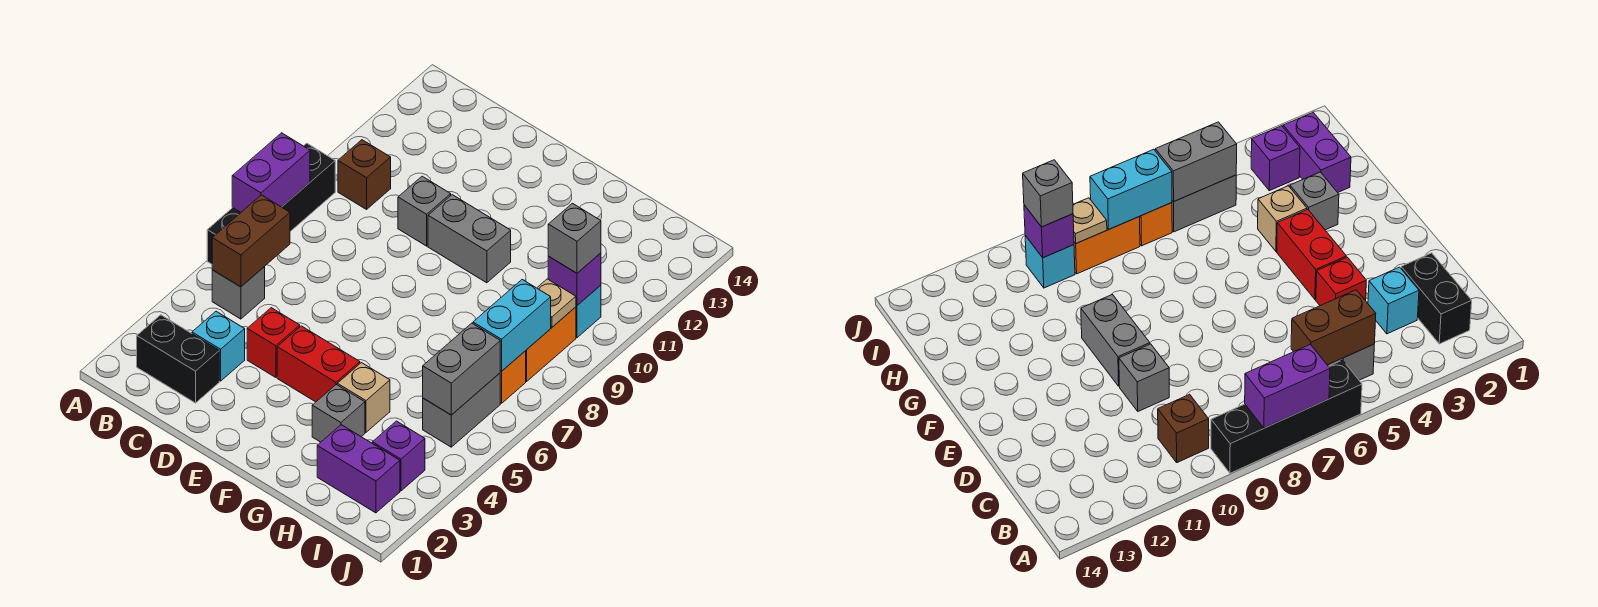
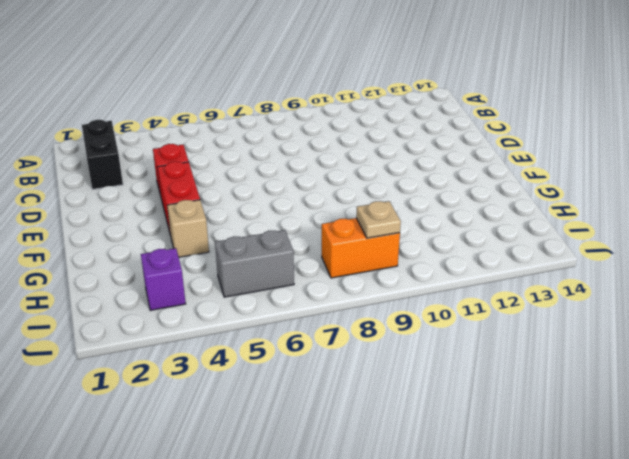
none -> black 1x4 brick [207,143,335,264]
none -> grey 1x1 brick [212,267,265,319]
none -> brown 1x1 brick [338,140,391,209]

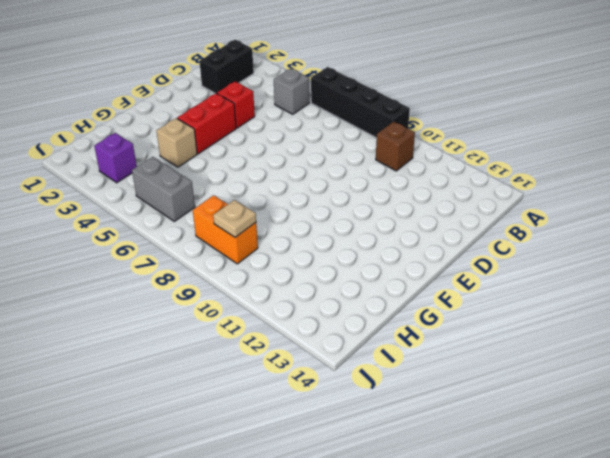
none -> cyan 1x1 brick [192,311,245,381]
none -> grey 1x1 brick [398,176,451,246]
none -> grey 1x2 brick [428,195,511,283]

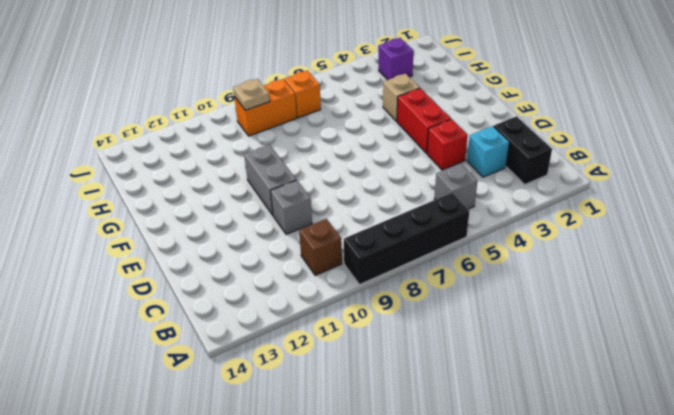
none -> grey 1x1 brick [312,385,365,442]
none -> purple 1x2 brick [317,425,400,513]
none -> grey 1x2 brick [423,373,500,447]

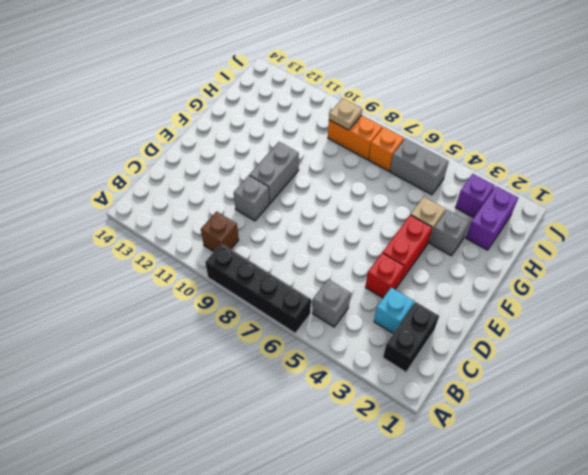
none -> cyan 1x1 brick [576,285,601,338]
none -> purple 1x2 brick [232,133,310,212]
none -> brown 1x2 brick [212,195,290,287]

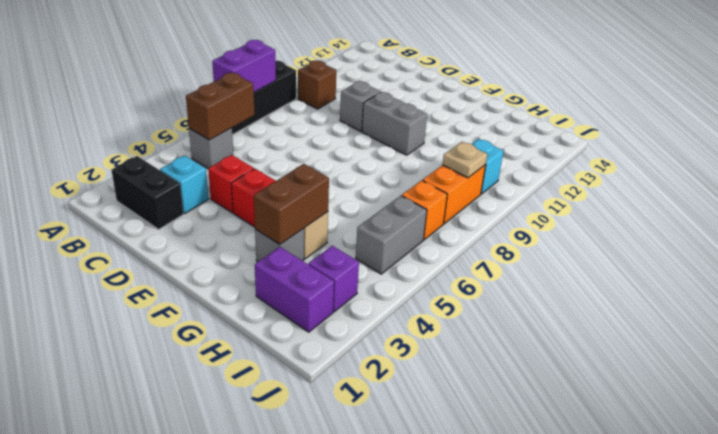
brown 1x2 brick [254,164,329,245] -> none
none -> grey 1x2 brick [423,323,500,415]
none -> cyan 1x2 brick [473,280,551,371]
none -> purple 1x1 brick [548,253,601,305]

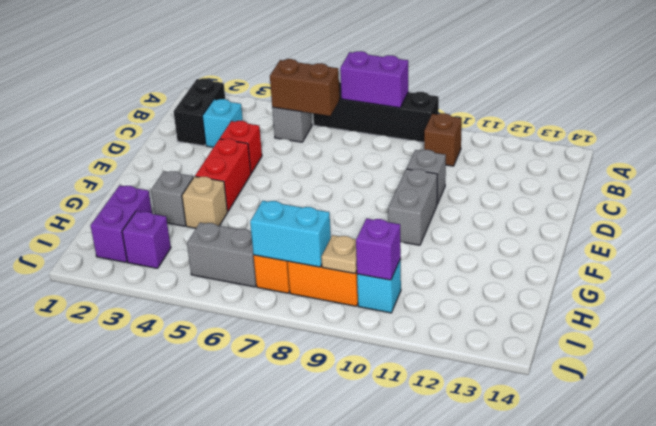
none -> grey 1x2 brick [423,323,500,415]
none -> grey 1x1 brick [548,203,601,273]

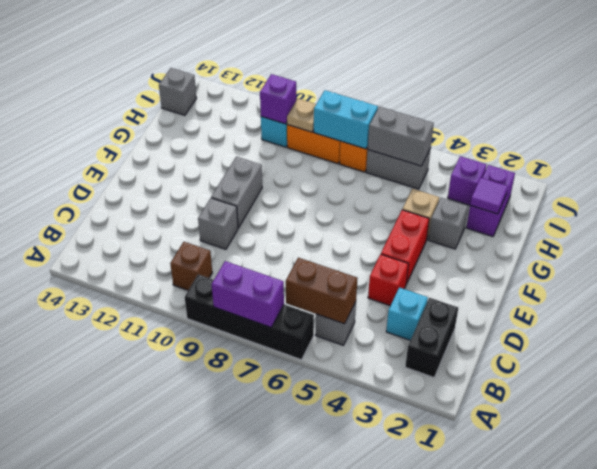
purple 1x1 tile [470,178,508,214] -> none
grey 1x1 brick [159,68,196,115] -> grey 1x1 brick moved to [548,203,601,273]

